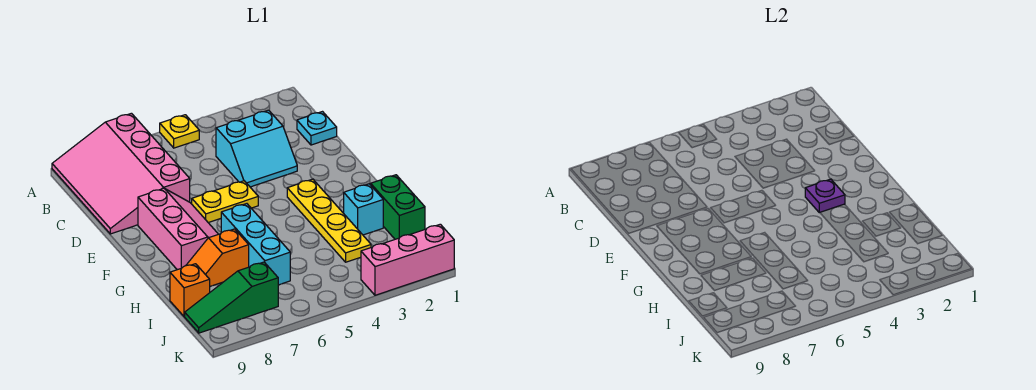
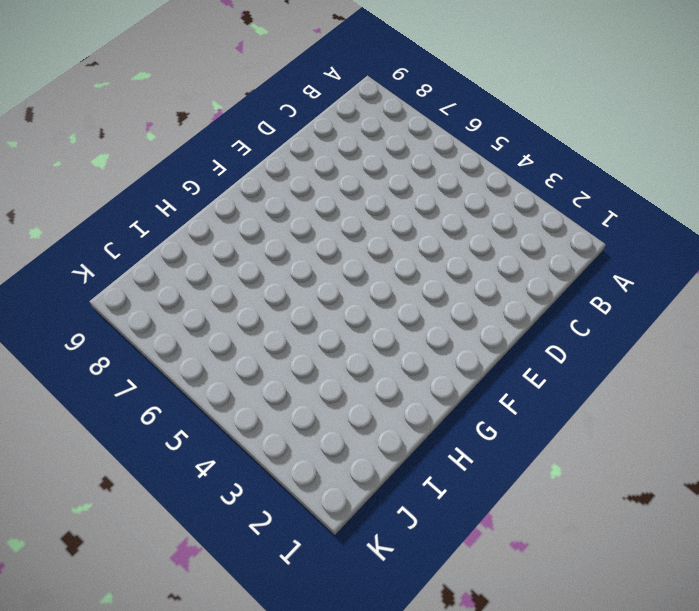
none -> yellow 1x1 plate [160,115,199,148]
none -> pink 3x4 slope [52,113,190,234]
none -> cyan 1x1 plate [297,112,337,145]

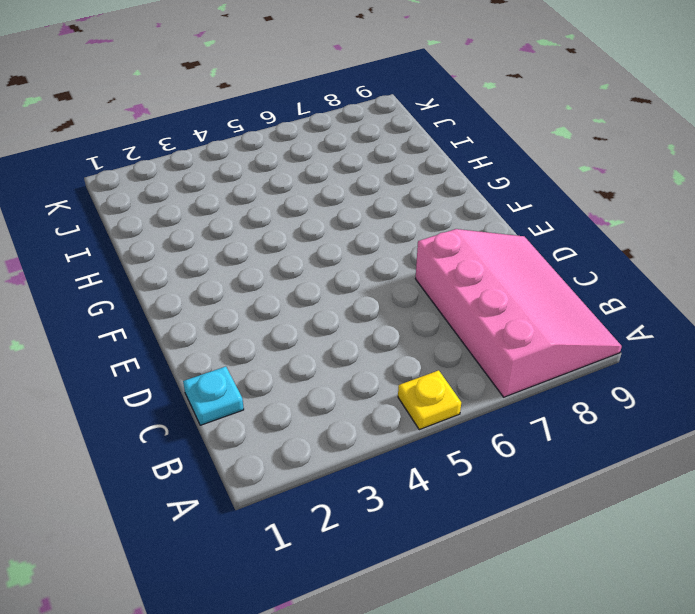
none -> cyan 2x2 slope [216,110,297,187]
none -> yellow 1x2 plate [192,181,258,223]
none -> pink 2x3 slope [138,188,218,270]

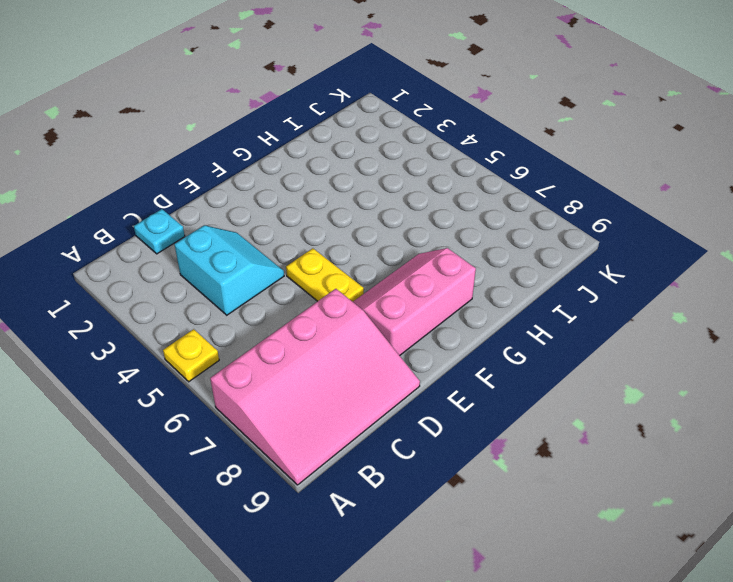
none -> yellow 1x4 plate [287,179,371,262]
none -> cyan 1x3 brick [221,204,290,285]
none -> green 1x2 brick [371,175,425,239]

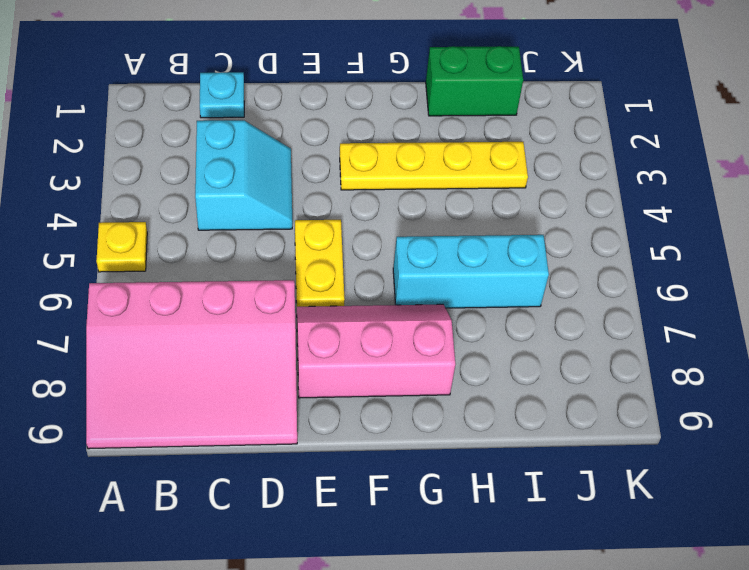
none -> cyan 1x1 brick [344,184,383,235]
none -> orange 1x2 slope [186,229,249,286]
none -> orange 1x1 brick [170,264,210,317]

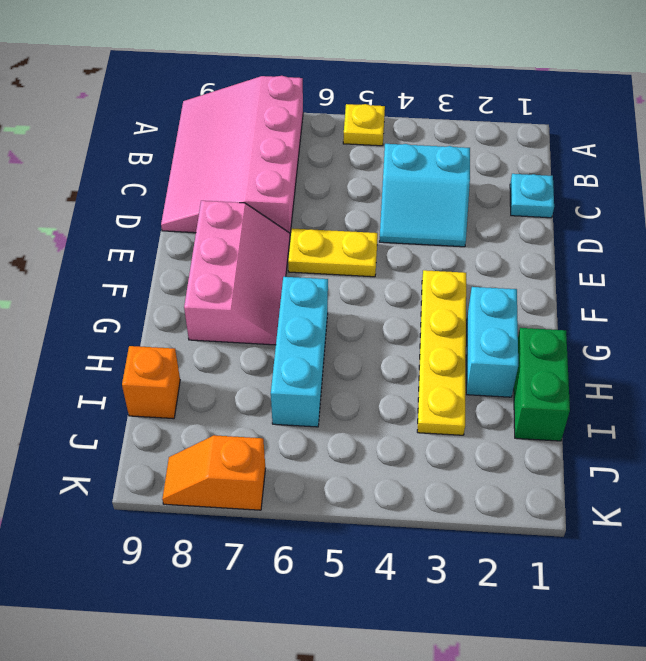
cyan 1x2 brick [466,287,518,397] -> cyan 1x1 brick [344,184,383,235]
orange 1x2 slope [162,435,266,510] -> orange 1x2 slope moved to [186,229,249,286]
none -> green 1x3 slope [185,262,278,333]
none -> pink 1x3 brick [361,224,454,295]
none -> purple 1x1 plate [805,179,845,213]

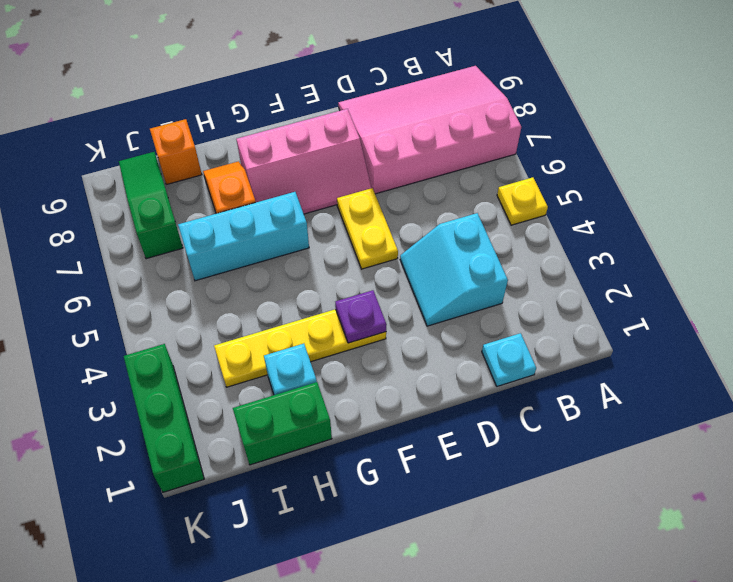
green 1x3 brick [124,344,204,492] -> pink 1x3 brick [361,224,454,295]

